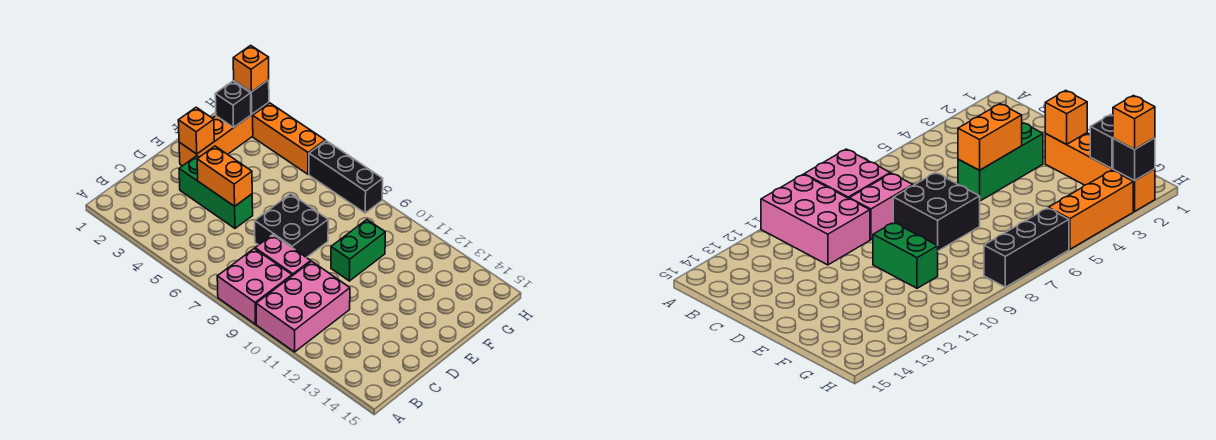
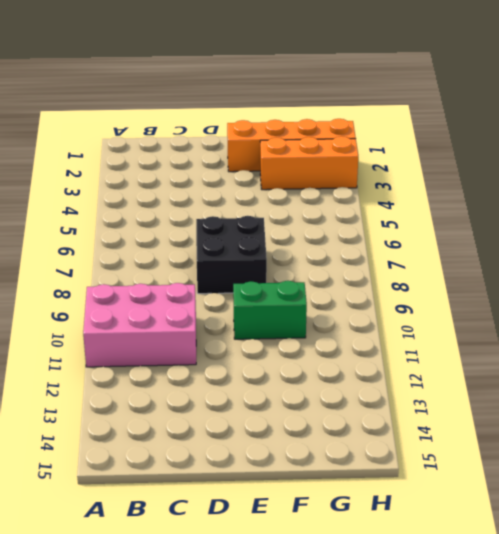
orange 1x3 brick [260,136,358,190] -> orange 1x3 brick turned to [253,103,325,174]
none -> pink 2x2 brick [217,249,292,324]
none -> pink 1x2 brick [255,235,311,276]
none -> green 1x3 brick [179,156,253,228]

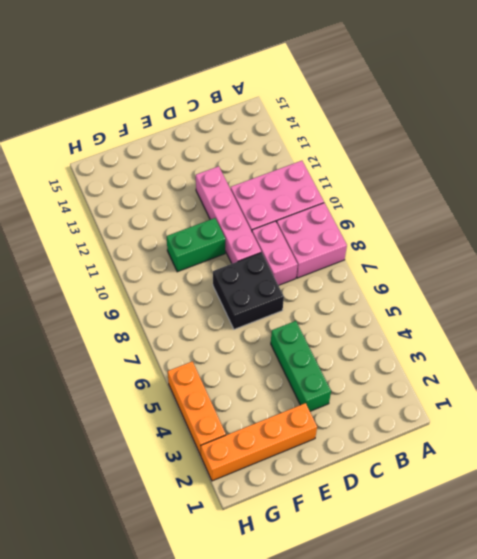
pink 1x4 brick [196,166,261,264] -> none
none -> black 1x3 brick [309,141,383,213]
none -> orange 1x2 brick [197,146,252,206]
none -> orange 1x1 brick [178,107,214,154]

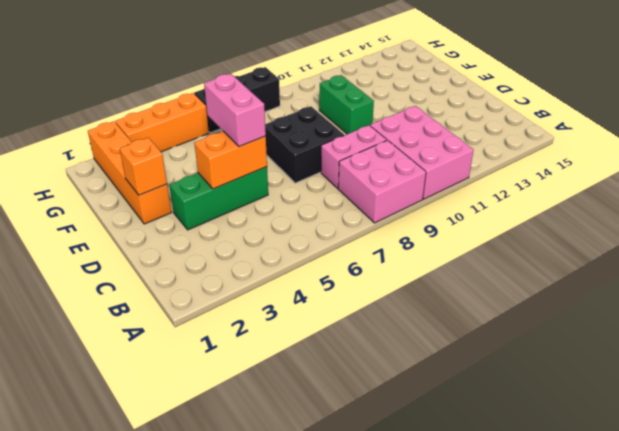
pink 1x2 brick [204,74,266,147] -> none
none -> black 1x1 brick [215,81,251,127]
none -> black 1x1 brick [234,80,269,114]
none -> orange 1x1 brick [233,45,269,92]

